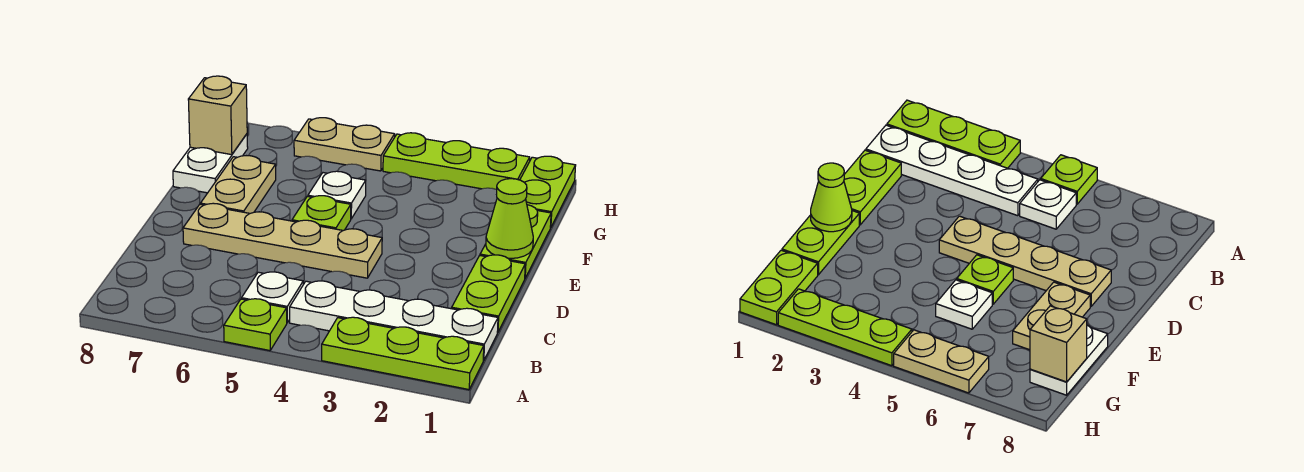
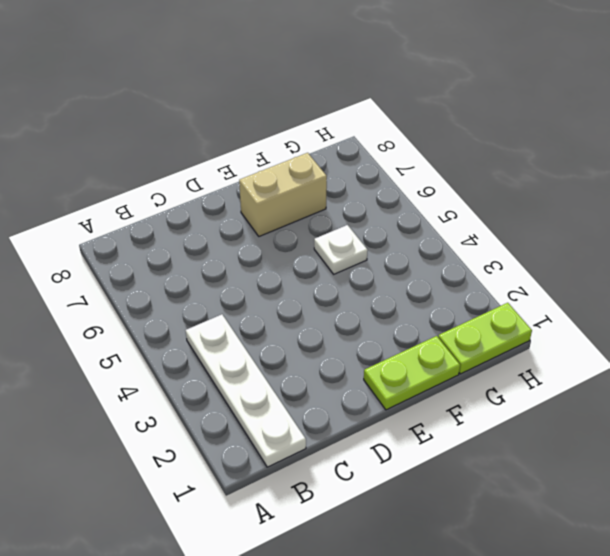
tan 1x2 brick [239,153,327,236] -> tan 1x2 plate [201,156,276,213]
none -> lime 1x3 plate [322,317,484,390]
none -> lime 1x1 plate [224,299,287,351]
none -> white 1x1 plate [242,272,303,323]

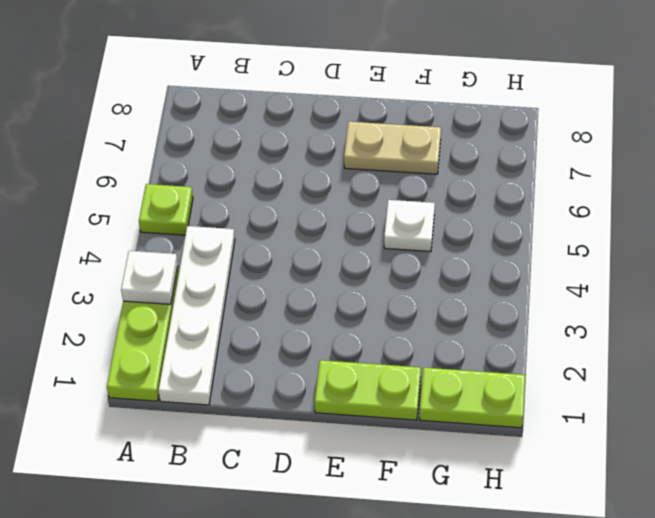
white 1x1 plate [121,251,178,304] -> white 1x1 plate moved to [242,272,303,323]
none -> lime 1x2 plate [452,255,525,332]
none -> tan 1x4 plate [183,203,382,278]
none -> lime 1x1 plate [292,196,351,231]

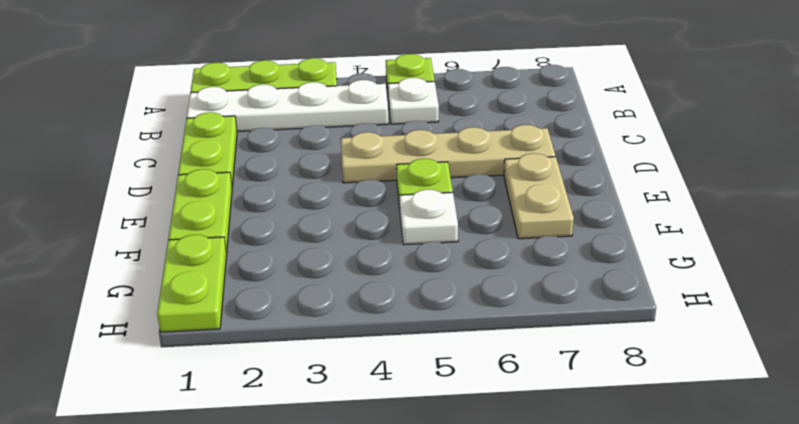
none -> white 1x2 plate [173,134,248,193]
none -> lime 1x3 plate [383,133,530,190]
none -> tan 1x2 plate [294,118,395,171]

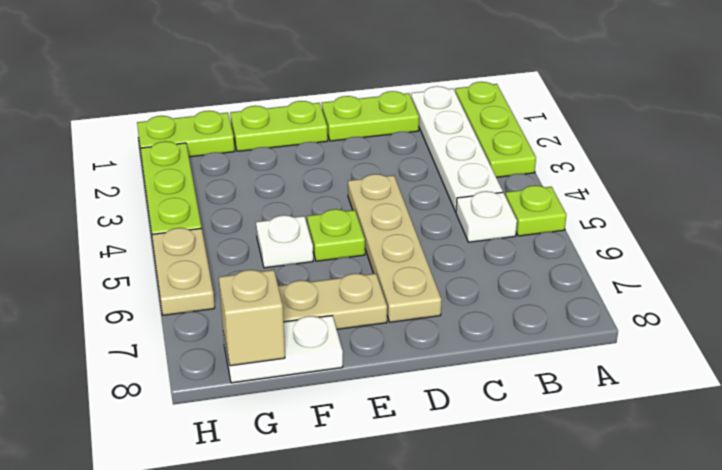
none -> lime 1x1 cone [486,179,533,258]

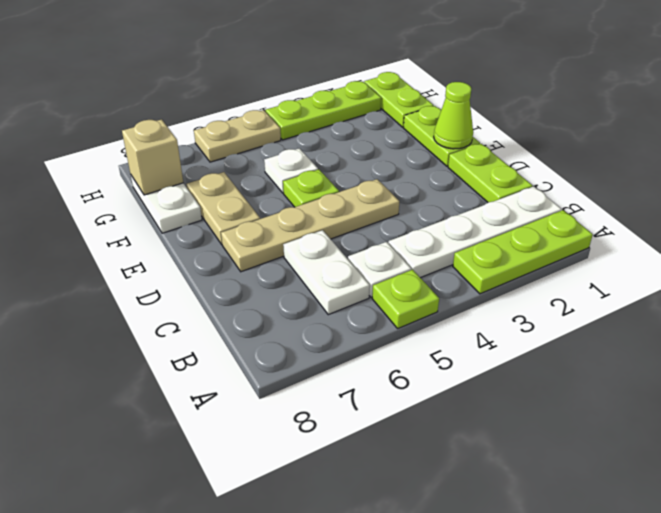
white 1x2 plate [283,230,370,315] -> none

